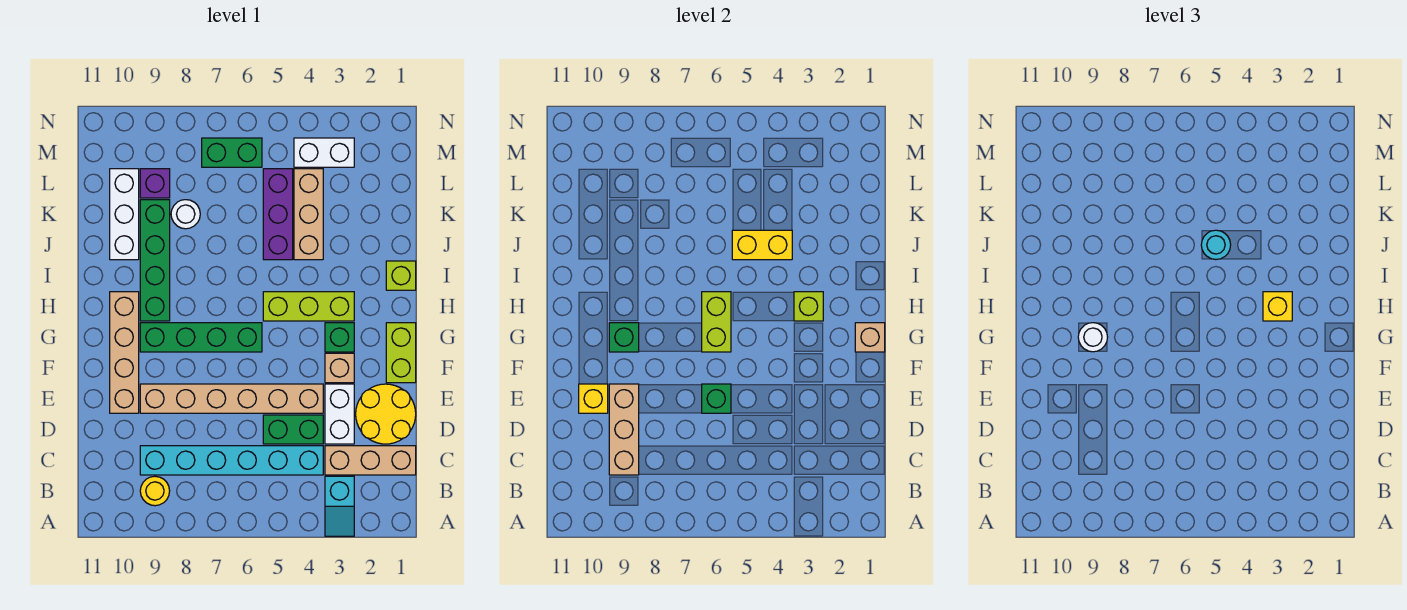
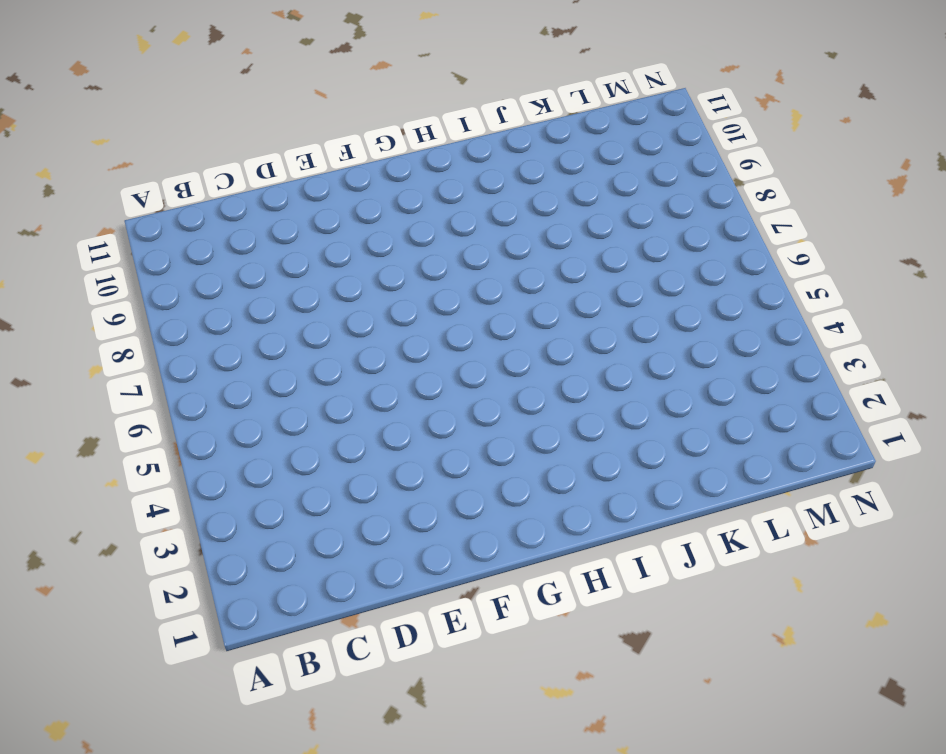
none -> cyan 1x2 slope [325,476,354,536]
none -> yellow 1x1 round brick [140,476,170,506]
none -> tan 1x3 brick [325,446,416,475]
none -> cyan 1x6 brick [140,446,323,475]

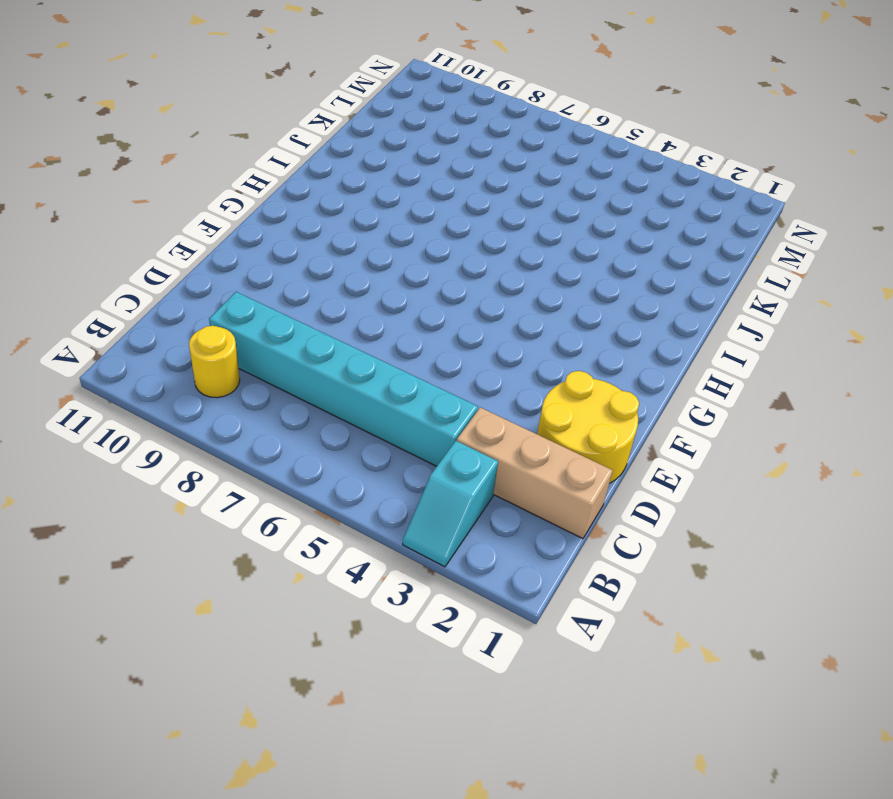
none -> white 1x2 brick [325,384,354,444]
none -> green 1x2 brick [263,415,323,444]
none -> tan 1x6 brick [140,384,323,413]
none -> tan 1x4 brick [110,292,139,413]

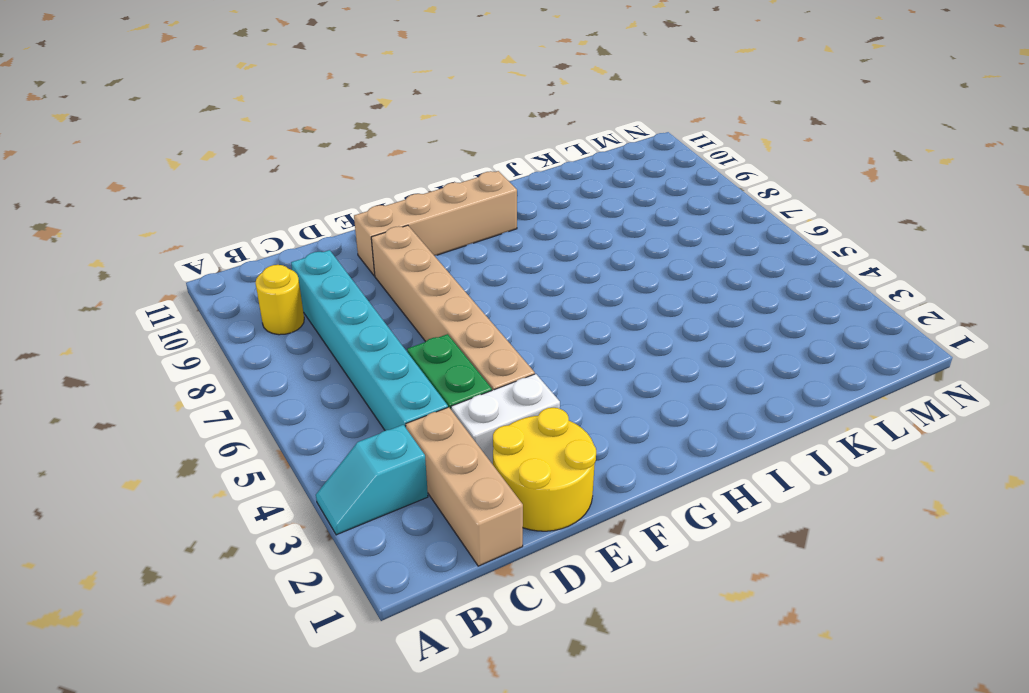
none -> lime 1x2 brick [386,323,416,383]
none -> tan 1x1 brick [325,353,354,383]
none -> green 1x1 brick [325,323,354,352]
none -> green 1x4 brick [140,323,262,352]

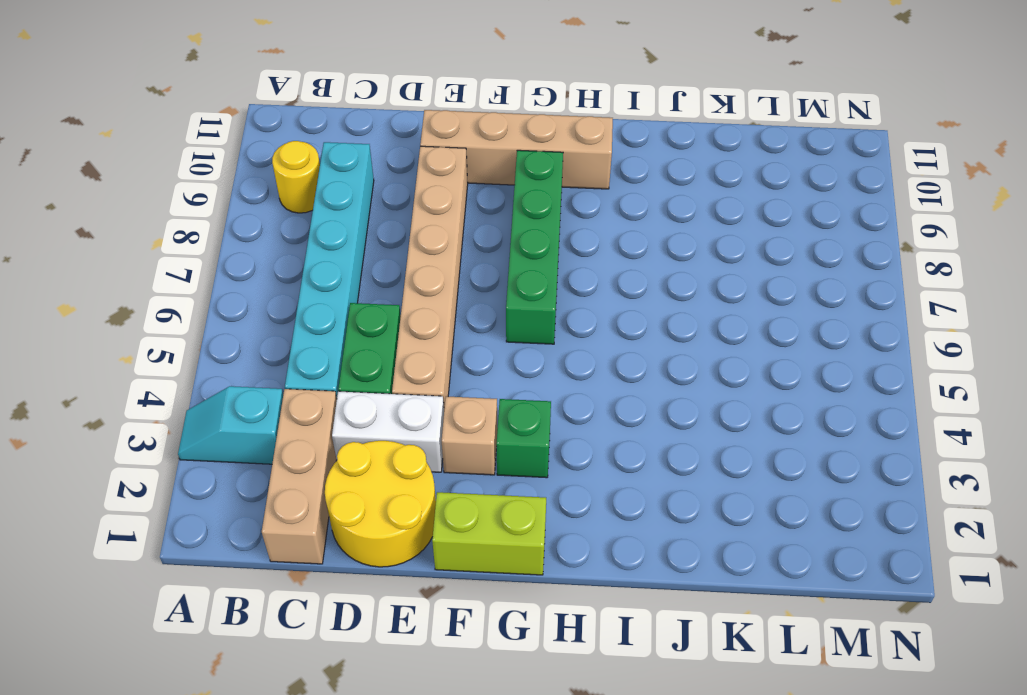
none -> lime 1x3 brick [263,292,354,321]
none -> green 1x4 brick [140,200,170,321]
none -> lime 1x1 brick [386,261,416,290]
none -> tan 1x3 brick [294,169,323,260]

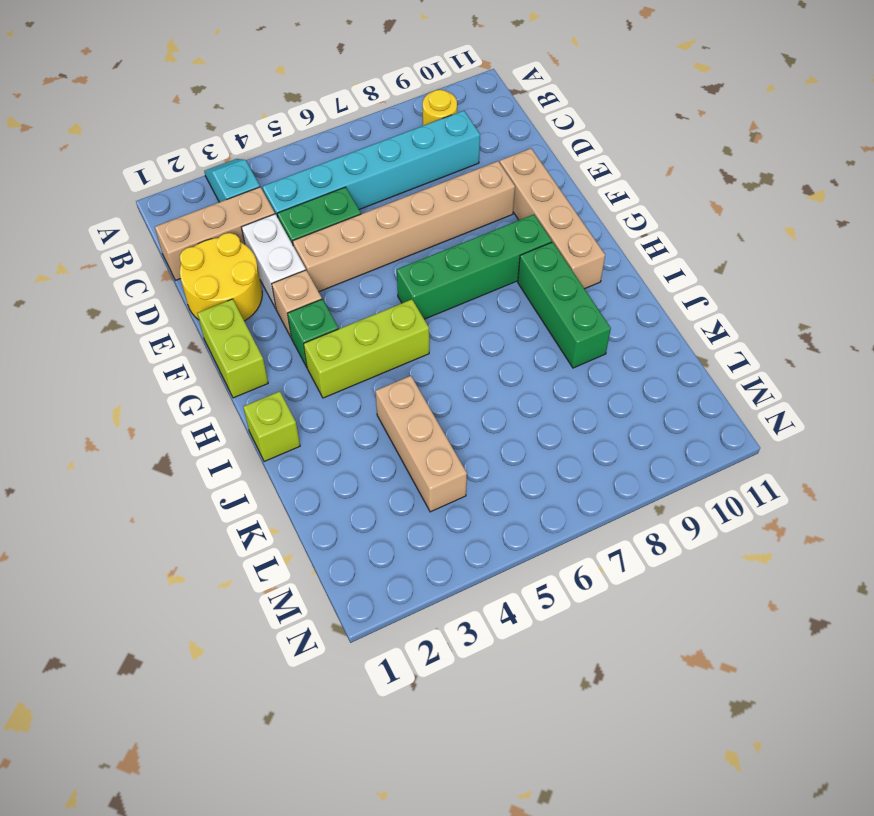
green 1x3 brick [518,242,611,368] -> green 1x4 brick [140,200,170,321]
none -> purple 1x3 brick [263,169,293,260]
none -> white 1x3 brick [110,169,139,260]
none -> white 1x1 round brick [171,200,200,229]
none -> purple 1x1 brick [140,169,170,198]

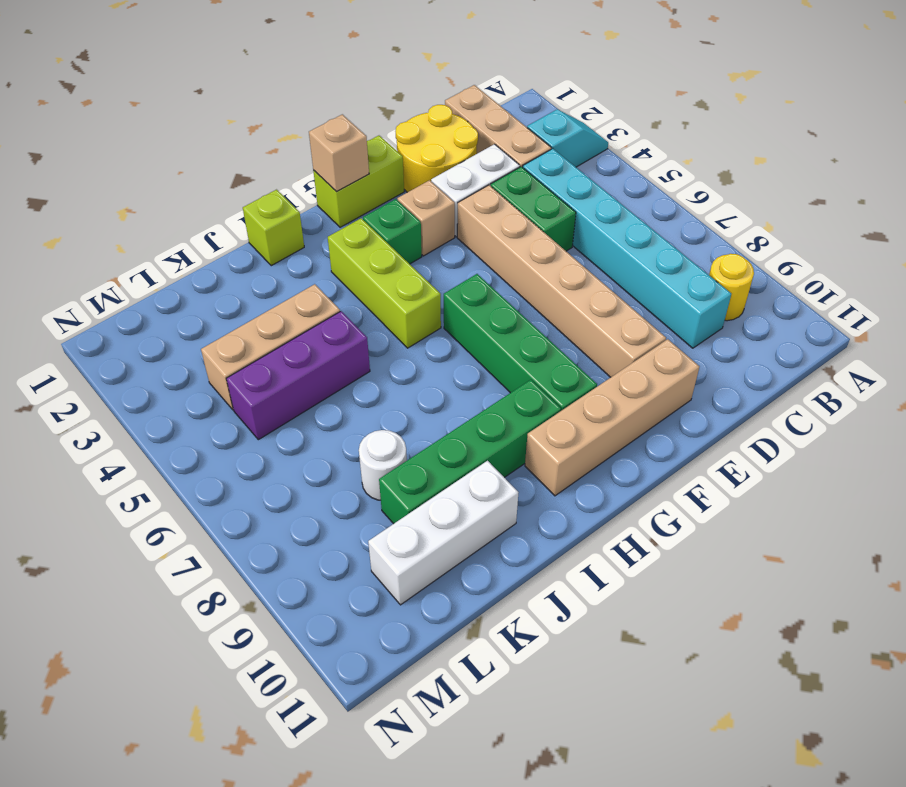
none -> purple 1x1 brick [140,169,170,198]
none -> white 1x2 brick [294,138,354,167]
none -> green 1x2 brick [202,138,262,167]
none -> tan 1x3 brick [609,384,639,475]

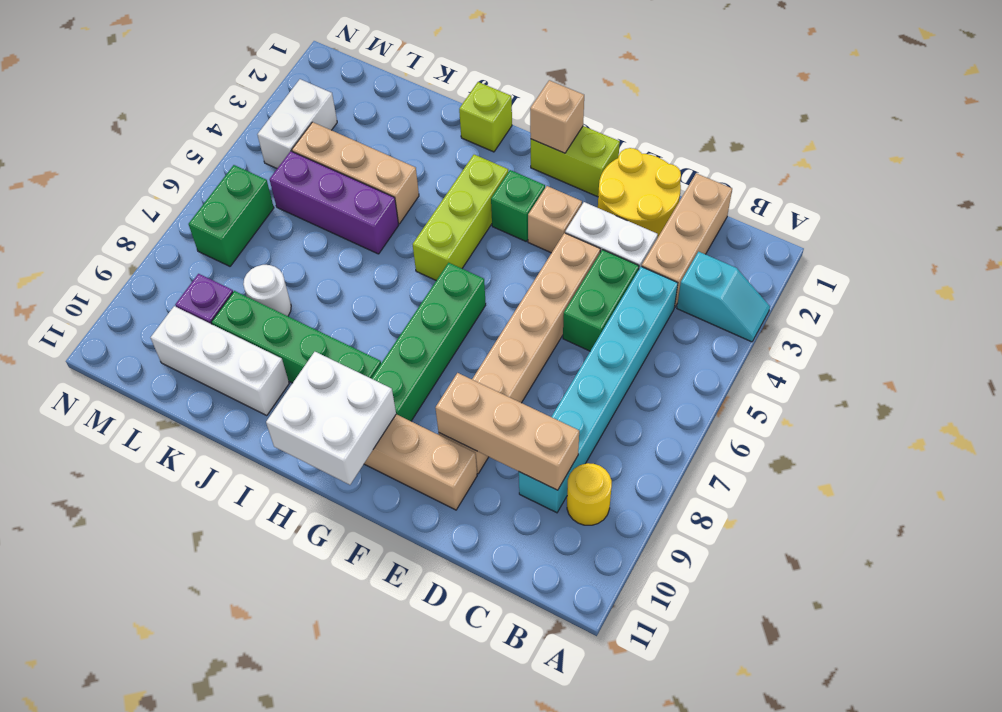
white 2x2 brick [266,352,396,485] -> none
none -> green 1x1 brick [702,384,731,413]
none -> yellow 1x1 brick [579,384,608,413]
none -> lime 1x2 brick [702,292,731,352]
none -> green 1x1 brick [609,323,639,352]

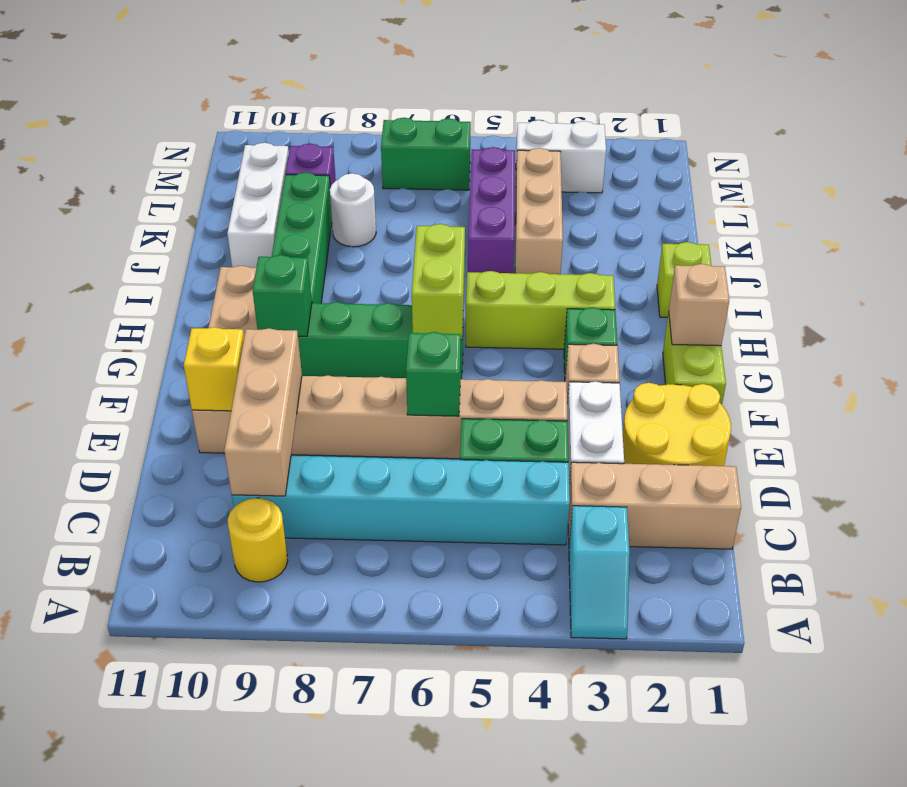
none -> lime 1x1 brick [794,292,823,321]
none -> yellow 1x2 brick [732,230,792,260]
none -> white 1x1 round brick [1078,323,1108,352]
none -> yellow 1x1 brick [1263,292,1292,321]

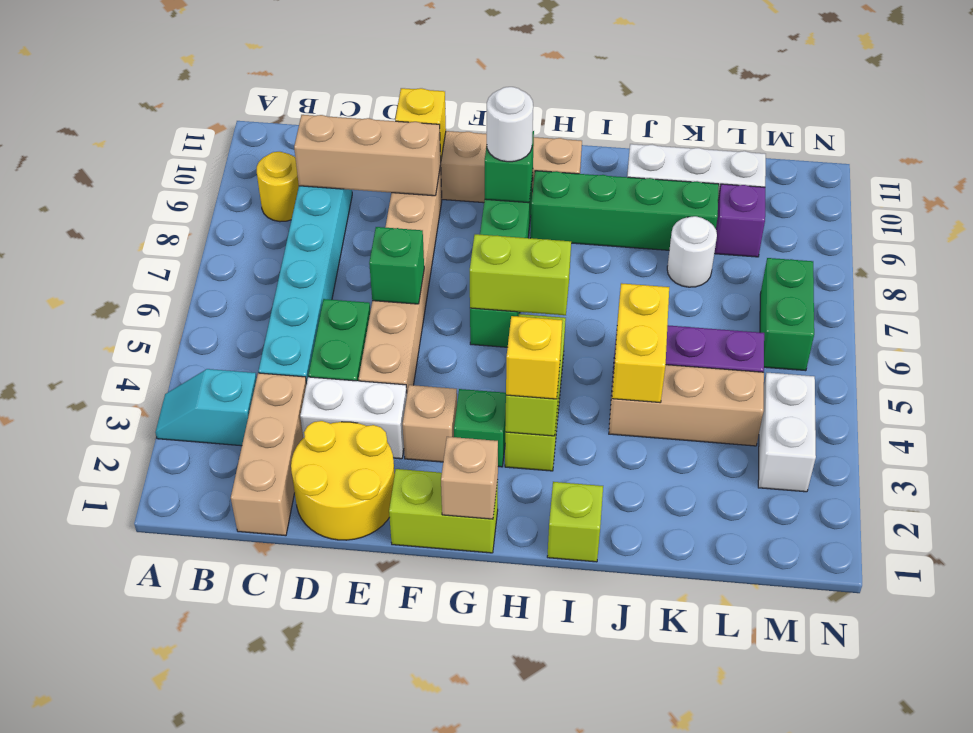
none -> cyan 1x1 round brick [1201,230,1231,259]

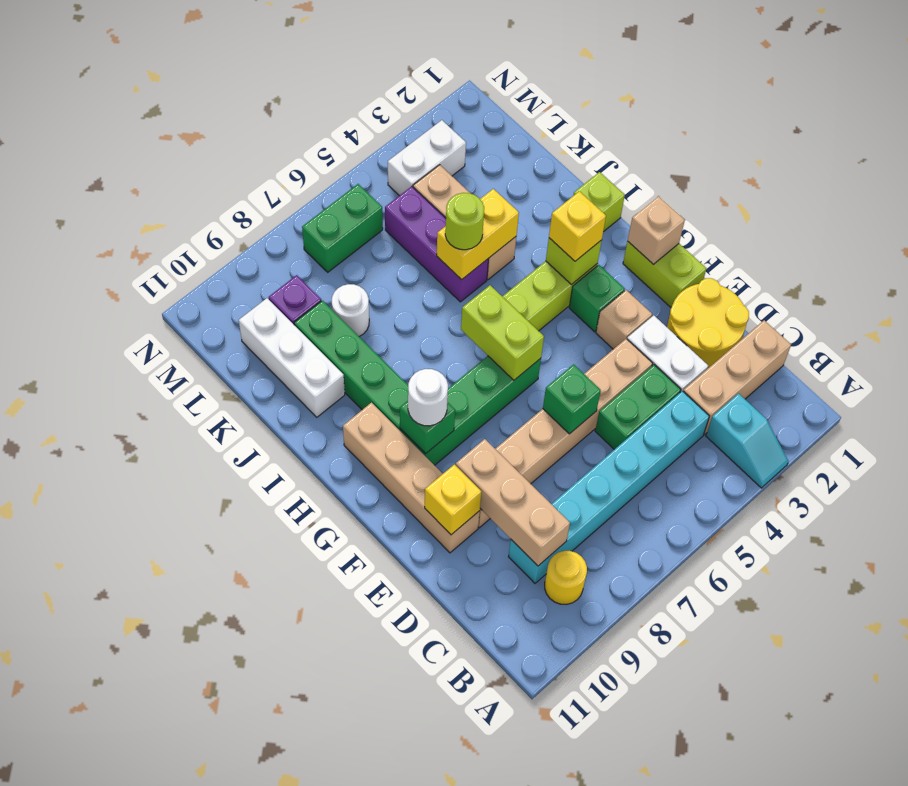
lime 1x1 round brick [445,193,484,250] -> cyan 1x1 round brick [1201,230,1231,259]

